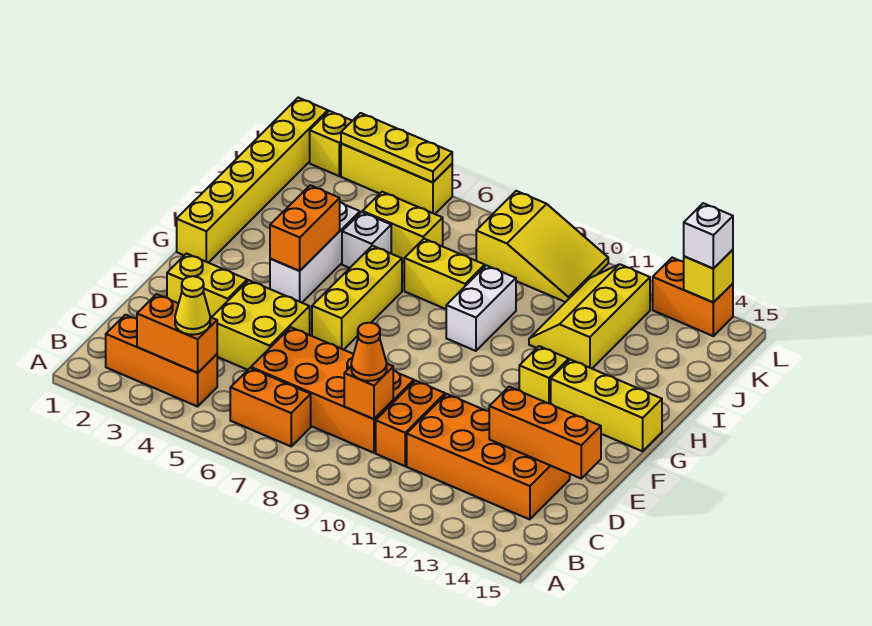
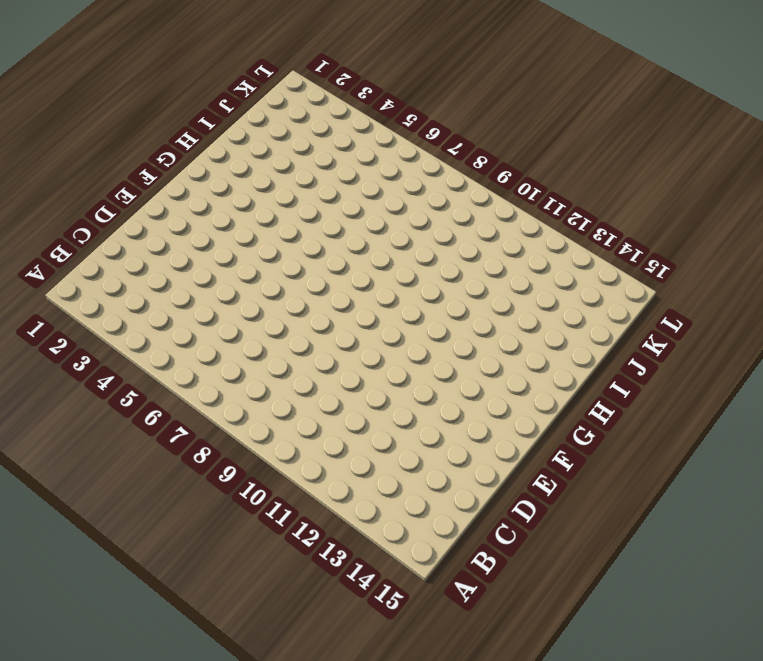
none -> orange 1x3 brick [106,315,217,406]
none -> orange 1x2 brick [230,368,311,446]
none -> orange 2x4 brick [251,327,414,453]
none -> orange 1x2 brick [376,381,445,466]

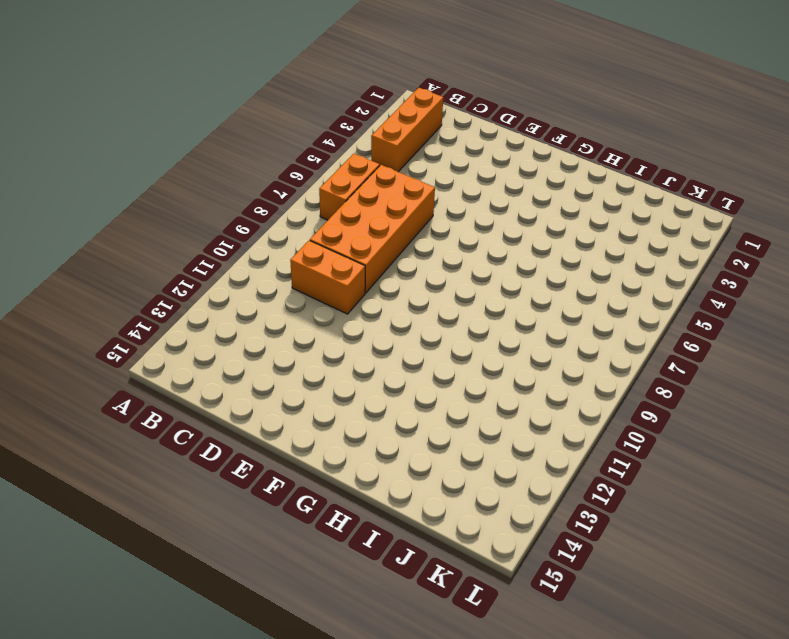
none -> orange 2x4 brick [407,394,570,520]
none -> yellow 2x2 brick [212,280,310,370]
none -> yellow 1x2 brick [167,254,247,317]
none -> yellow 1x3 brick [312,246,402,350]

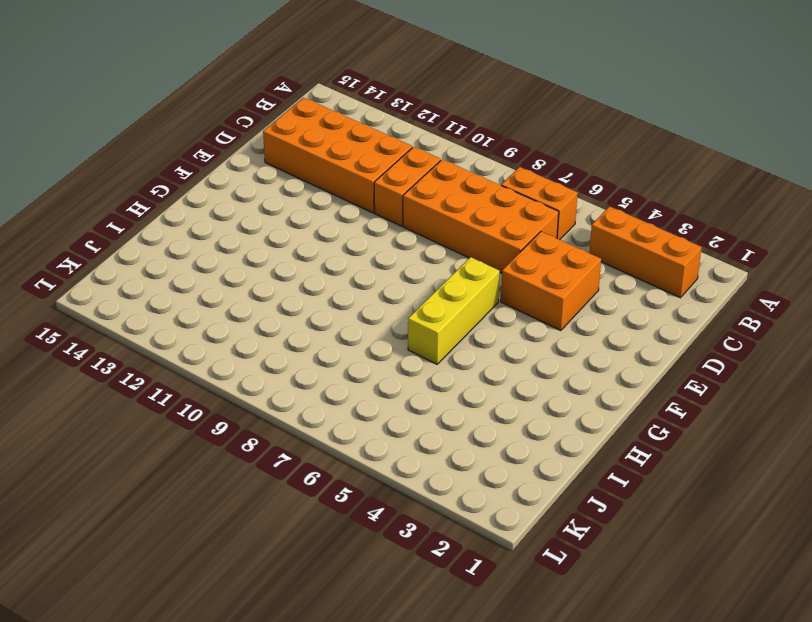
orange 2x2 brick [501,232,601,330] -> yellow 2x2 brick [212,280,310,370]
none -> yellow 1x2 brick [167,254,247,317]
none -> yellow 1x6 brick [177,98,328,263]
none -> white 1x3 brick [270,202,360,303]
none -> yellow 1x1 brick [519,346,569,404]

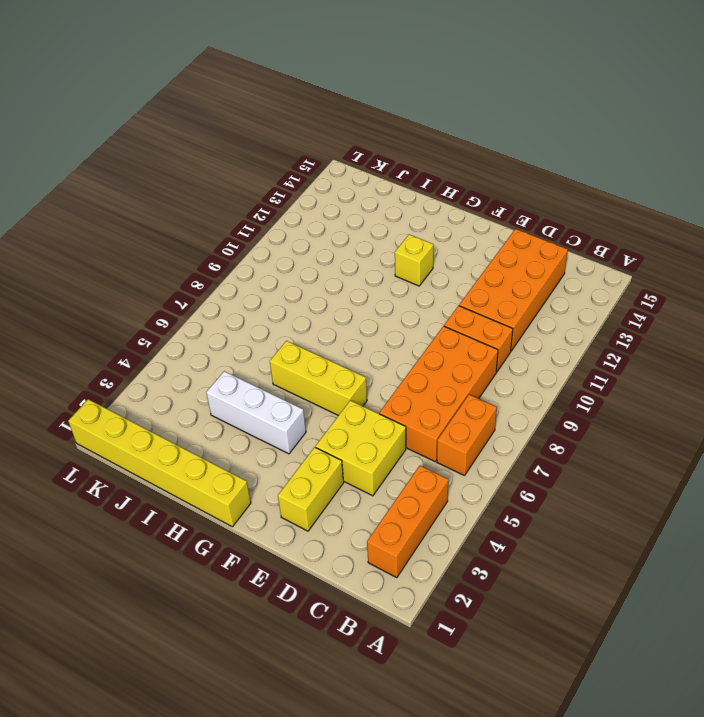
none -> yellow 1x3 brick [551,359,662,451]
none -> white 1x2 brick [446,265,516,351]
none -> white 1x1 brick [342,212,391,268]
none -> yellow 1x2 brick [404,239,485,309]

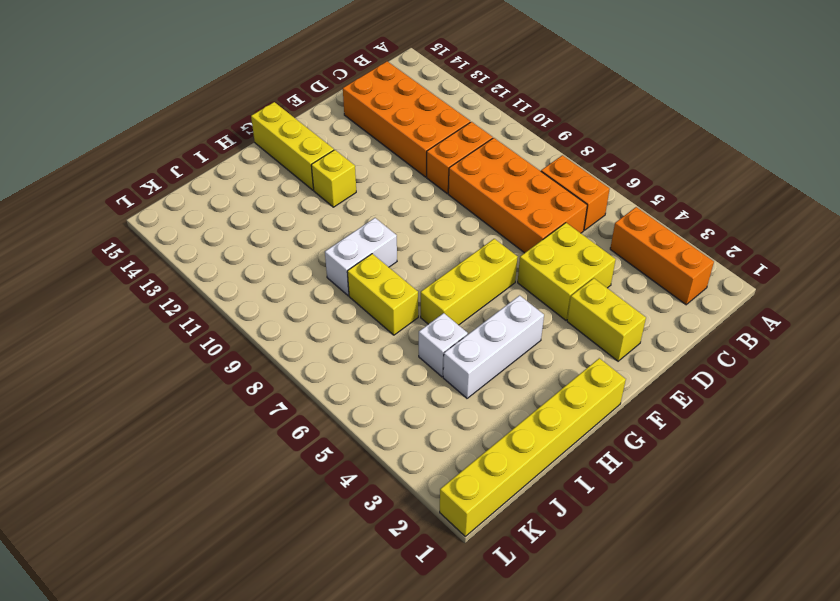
none -> yellow 2x3 slope [529,264,650,368]
none -> yellow 1x2 brick [362,192,443,262]
none -> yellow 2x3 slope [476,191,608,302]
none -> yellow 1x1 brick [310,111,352,176]

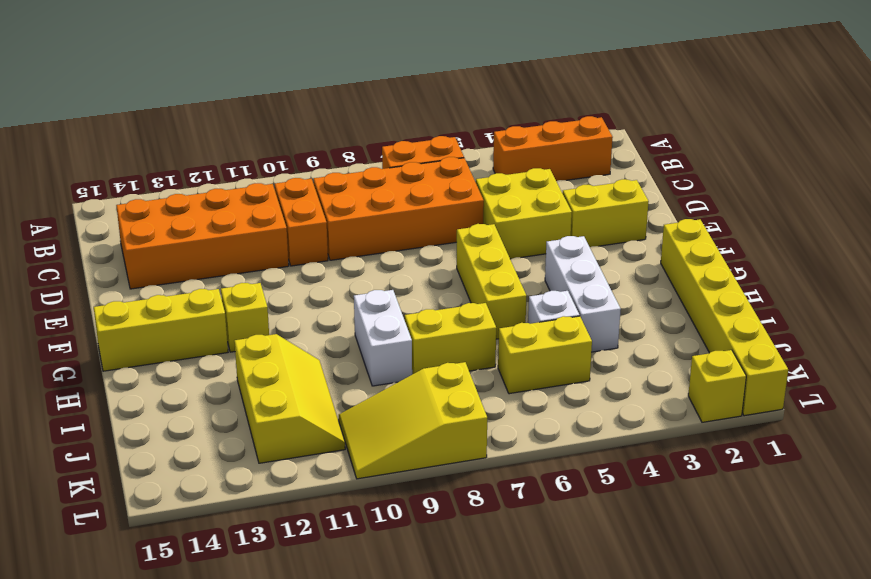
none -> yellow 1x3 brick [341,144,452,214]
none -> orange 1x2 brick [653,258,733,336]
none -> orange 1x2 brick [137,294,217,373]
none -> orange 1x1 brick [344,364,393,419]

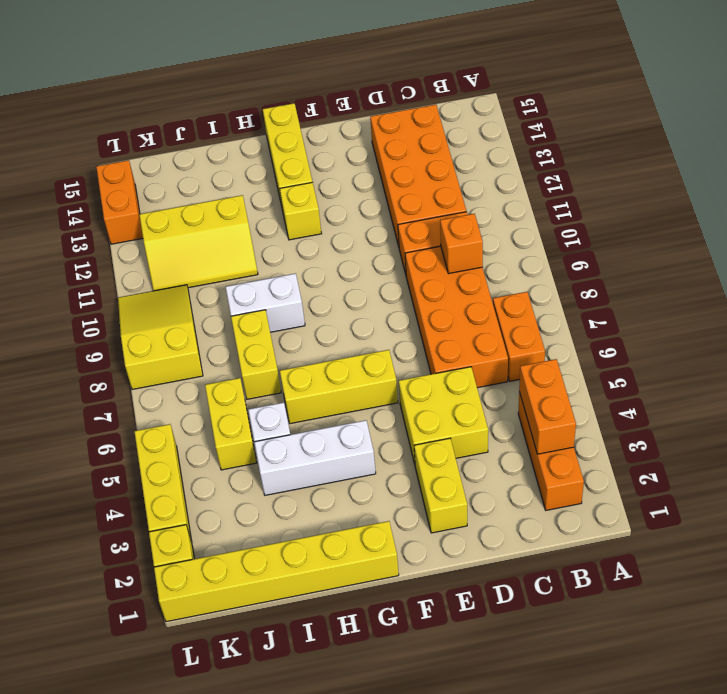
none -> orange 1x3 brick [489,387,601,478]
none -> orange 1x2 brick [270,185,340,271]
none -> yellow 1x3 plate [341,113,452,182]
none -> yellow 1x1 brick [684,250,733,302]

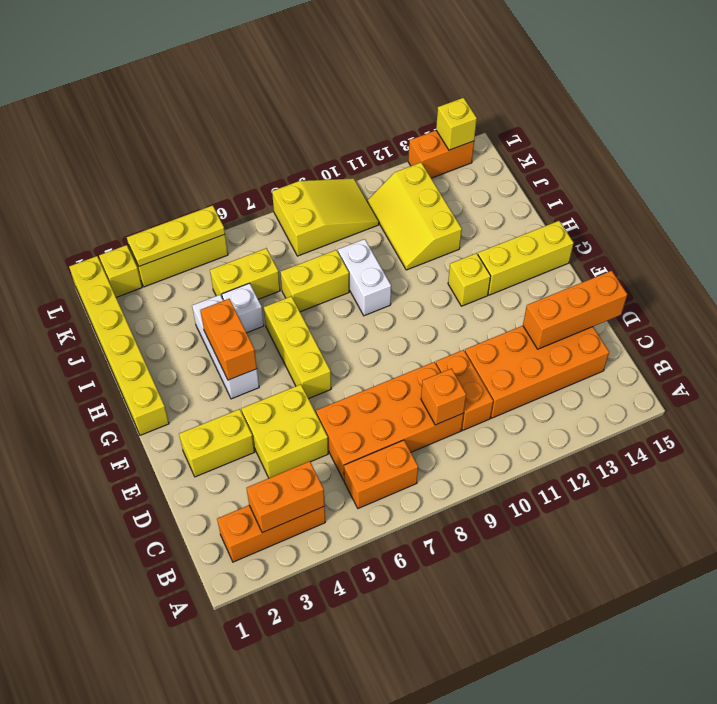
none -> yellow 1x1 cone [175,276,210,335]
none -> orange 1x1 cone [351,323,387,381]
none -> white 1x1 brick [684,203,733,269]

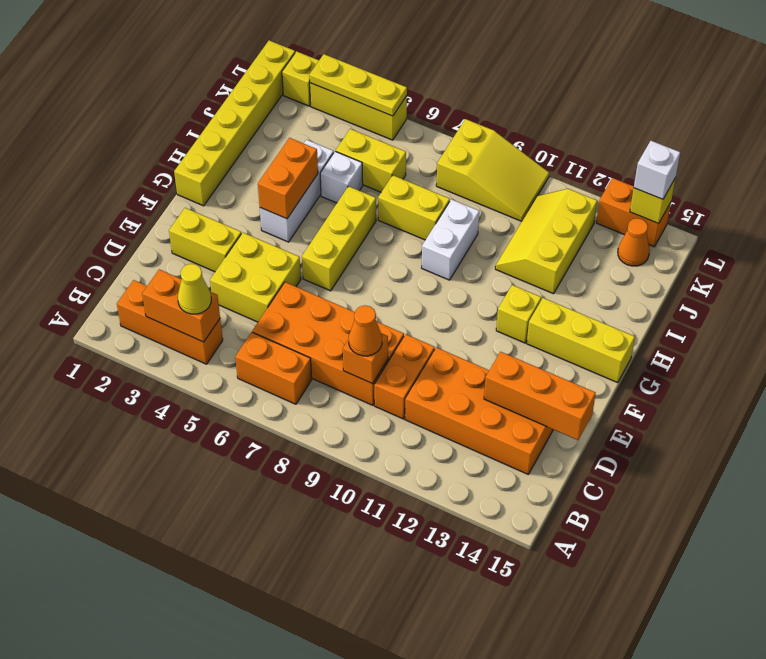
orange 1x1 cone [618,218,650,266] -> none

